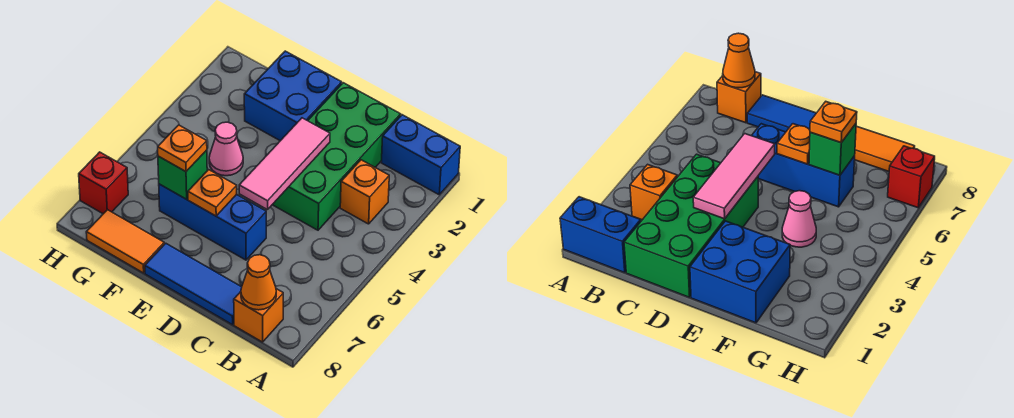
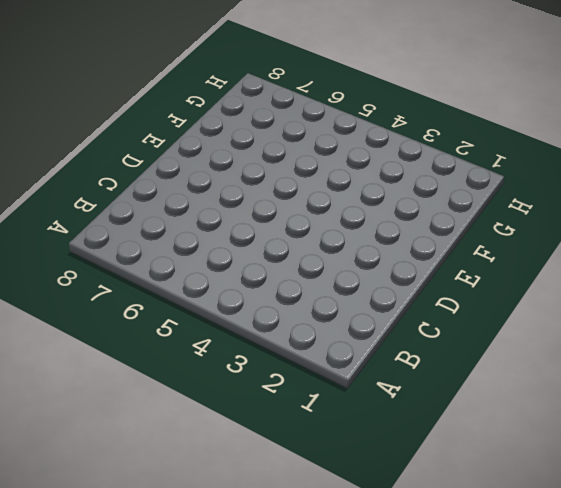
none -> blue 1x2 brick [381,115,460,195]
none -> orange 1x1 brick [340,160,389,224]
none -> orange 1x1 brick [234,289,283,342]

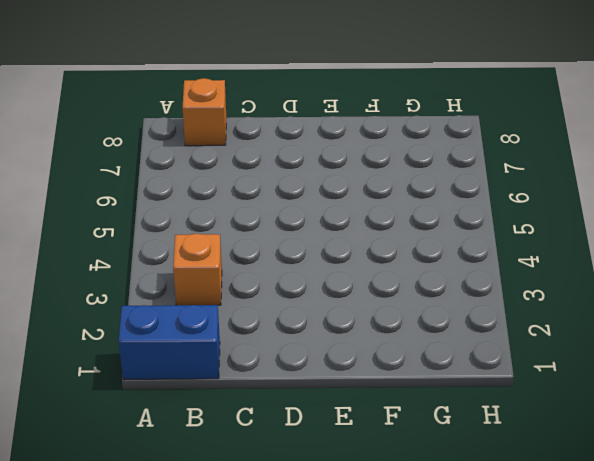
none -> green 2x4 brick [272,83,401,230]
none -> blue 1x3 tile [145,243,242,325]
none -> blue 1x3 brick [159,184,266,260]

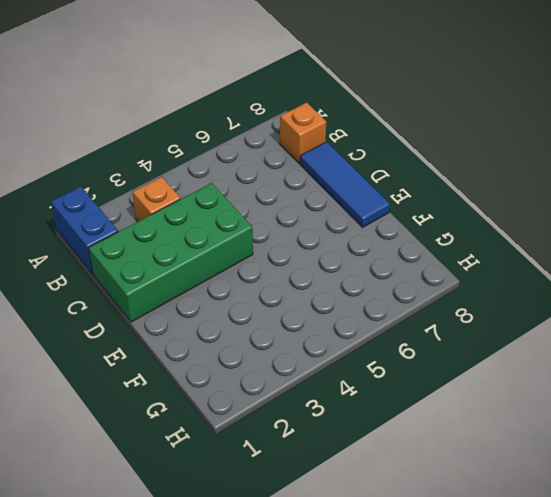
none -> blue 1x3 brick [159,184,266,260]
none -> blue 2x2 brick [244,51,342,141]
none -> pink 1x1 cone [209,122,243,176]

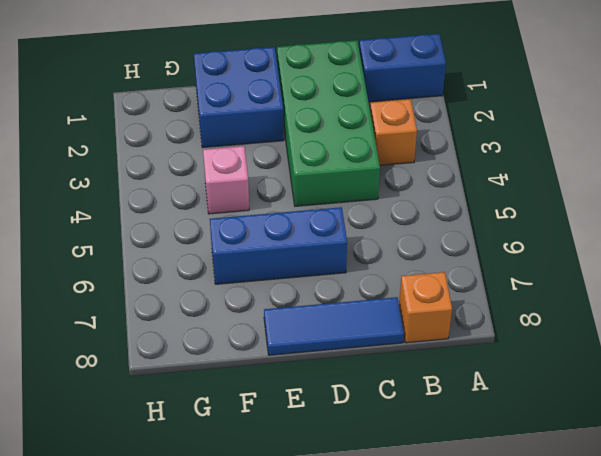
pink 1x1 brick [203,146,249,214] -> pink 1x1 cone [209,122,243,176]
none -> orange 1x2 tile [86,210,164,273]
none -> red 1x1 brick [79,152,128,214]
none -> orange 1x1 cone [241,255,276,310]

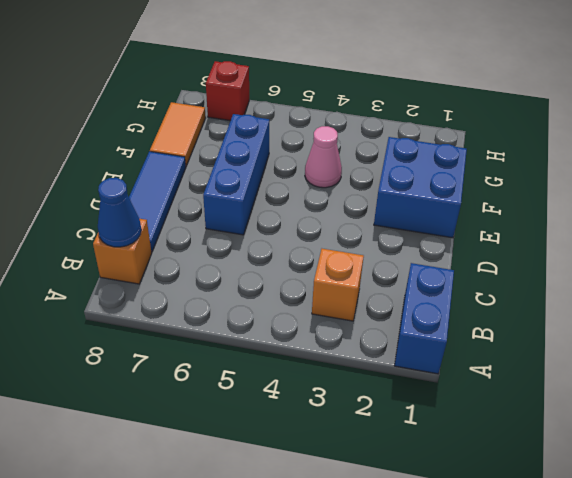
blue 1x1 cone [98,178,141,247] -> orange 1x1 cone [241,255,276,310]
none -> green 2x4 brick [272,83,401,230]
none -> pink 1x3 tile [239,118,330,210]
none -> orange 1x1 plate [188,170,237,216]

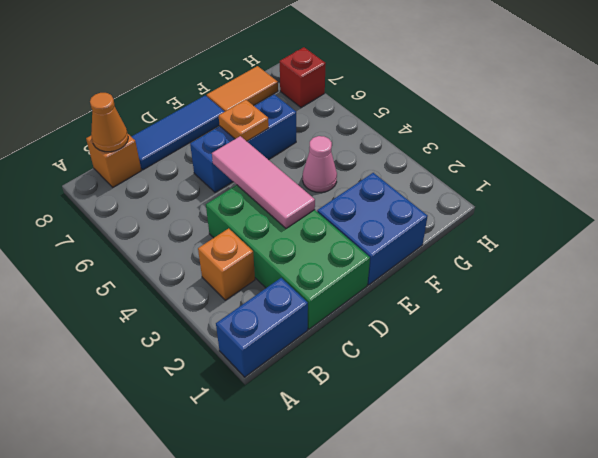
none -> green 1x1 brick [158,150,207,199]
none -> orange 1x1 plate [158,125,207,172]

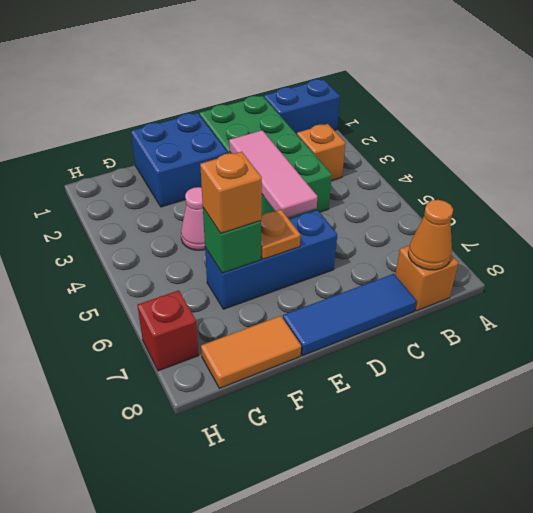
orange 1x1 brick [200,152,262,233] -> orange 1x1 plate [158,125,207,172]

